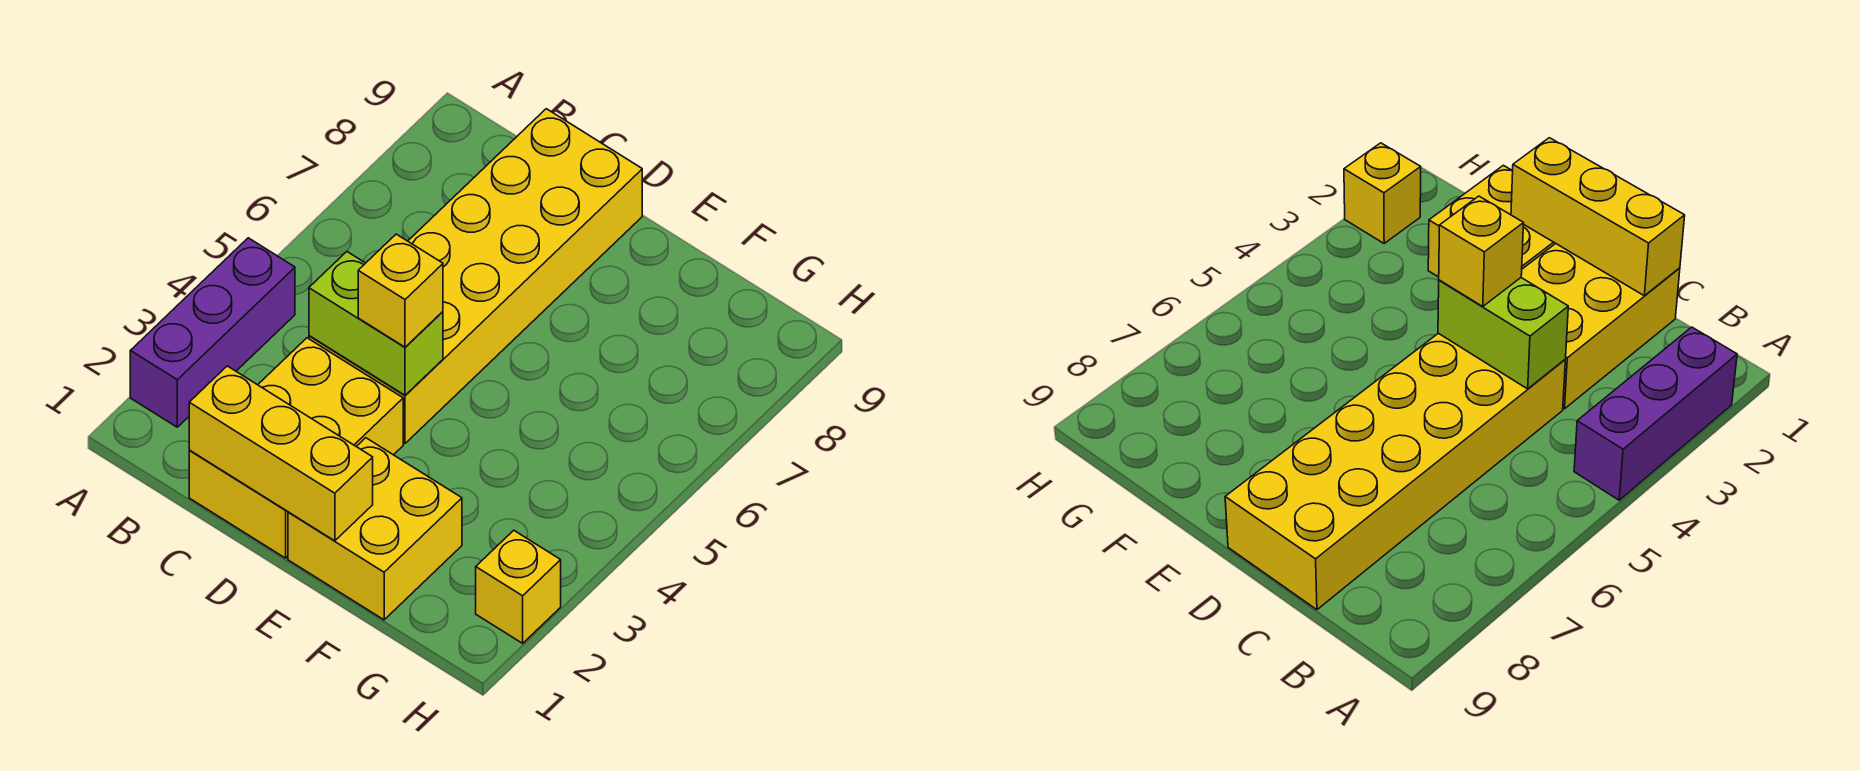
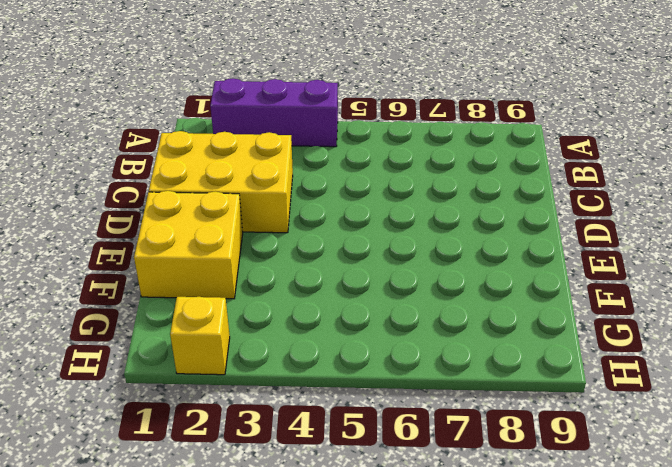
none -> yellow 2x6 brick [309,109,642,443]
none -> yellow 1x3 brick [189,366,373,541]

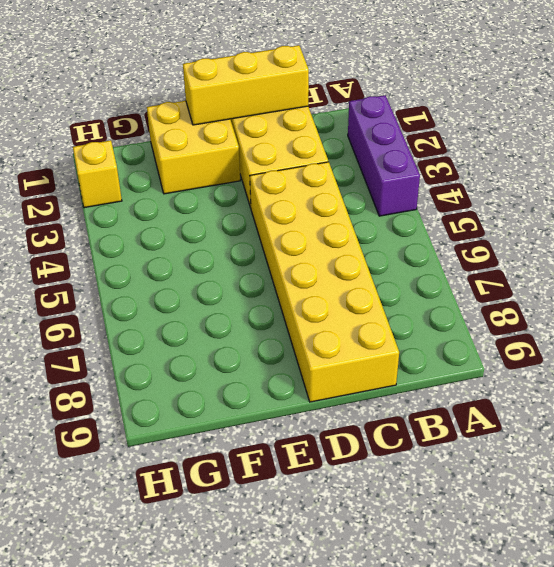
none -> lime 1x2 brick [309,252,443,395]
none -> yellow 1x1 brick [358,234,443,347]

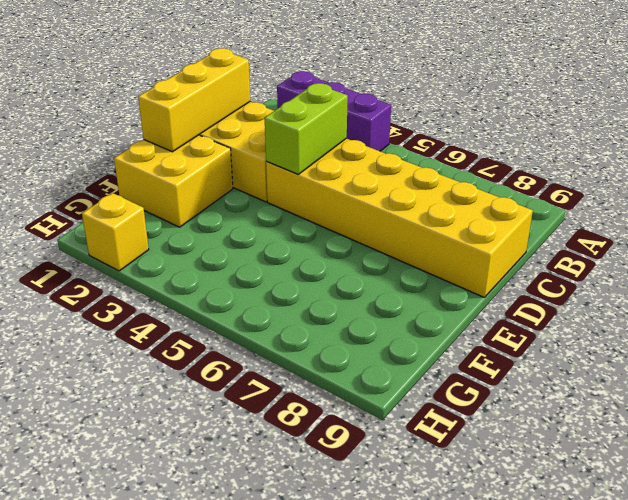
none -> yellow 1x1 brick [358,234,443,347]

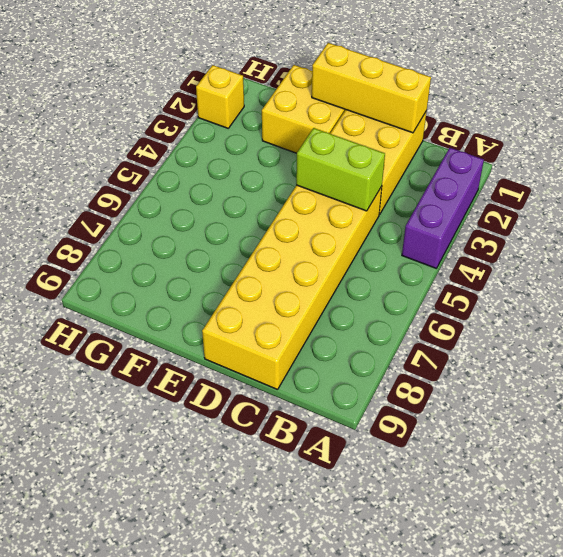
none -> yellow 1x1 brick [358,234,443,347]

